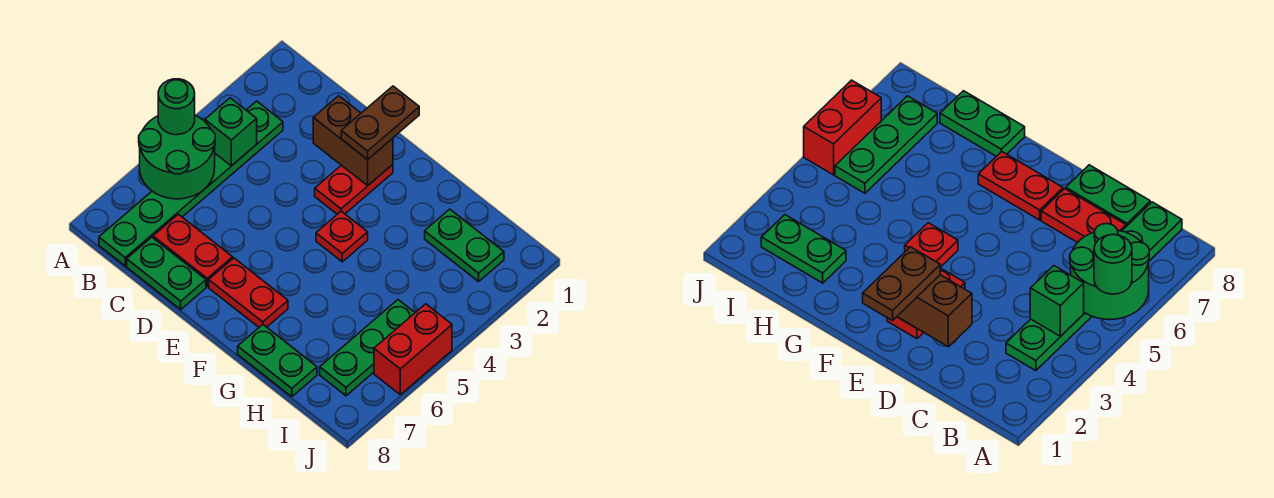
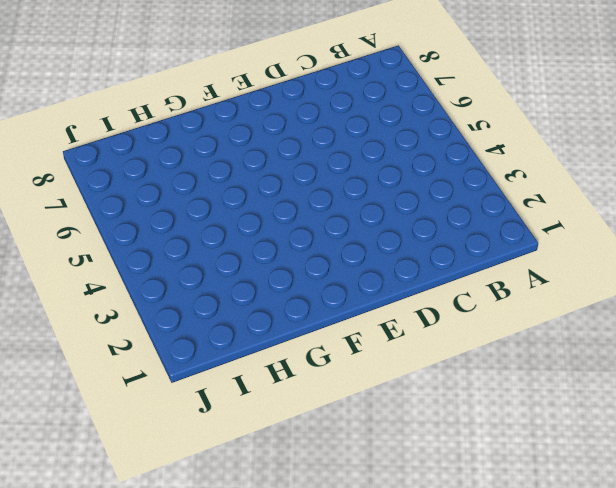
none -> green 1x6 plate [99,101,283,266]
none -> red 1x2 plate [153,214,233,287]
none -> green 1x2 plate [127,237,206,309]

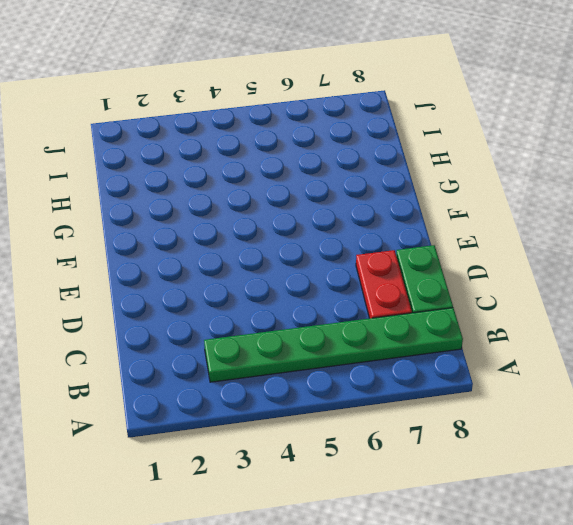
none -> red 1x2 plate [315,165,393,214]
none -> red 1x2 plate [209,258,288,327]
none -> red 1x1 plate [316,211,368,262]

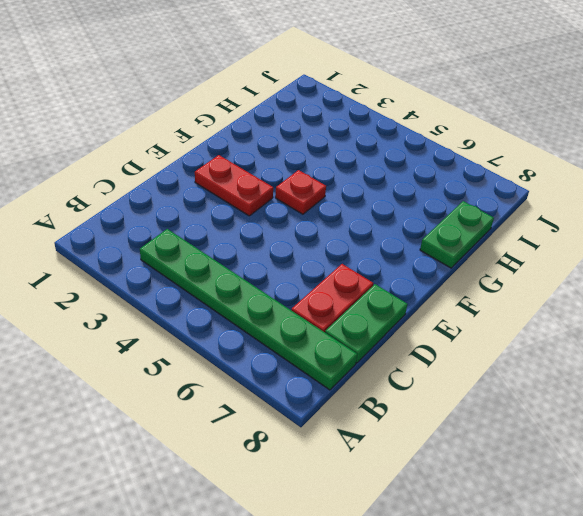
none -> red 1x2 plate [209,258,288,327]
none -> green 1x2 plate [425,209,504,281]
none -> green 1x3 plate [320,300,415,396]

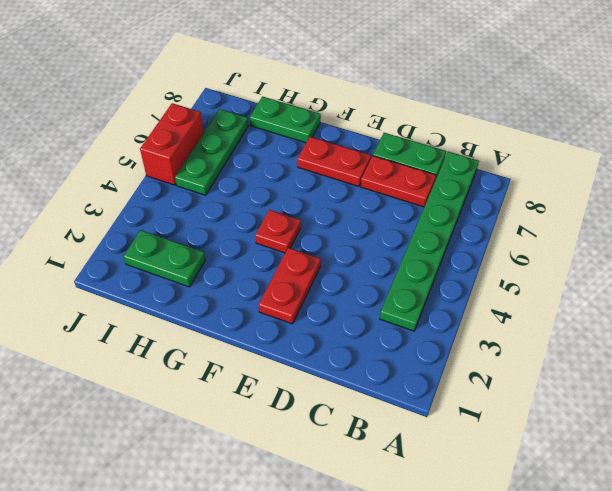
none -> green 2x2 round brick [139,115,215,199]
none -> green 1x1 brick [205,98,257,166]
none -> brown 1x2 brick [313,96,393,185]

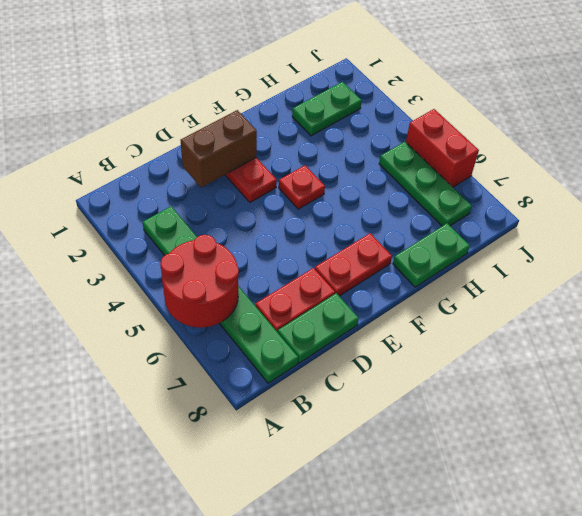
red 2x2 round brick [160,235,239,327] -> green 2x2 round brick [139,115,215,199]
none -> green 1x1 brick [205,98,257,166]
none -> green 1x1 round brick [158,79,195,135]
none -> brown 1x2 plate [341,86,419,160]

